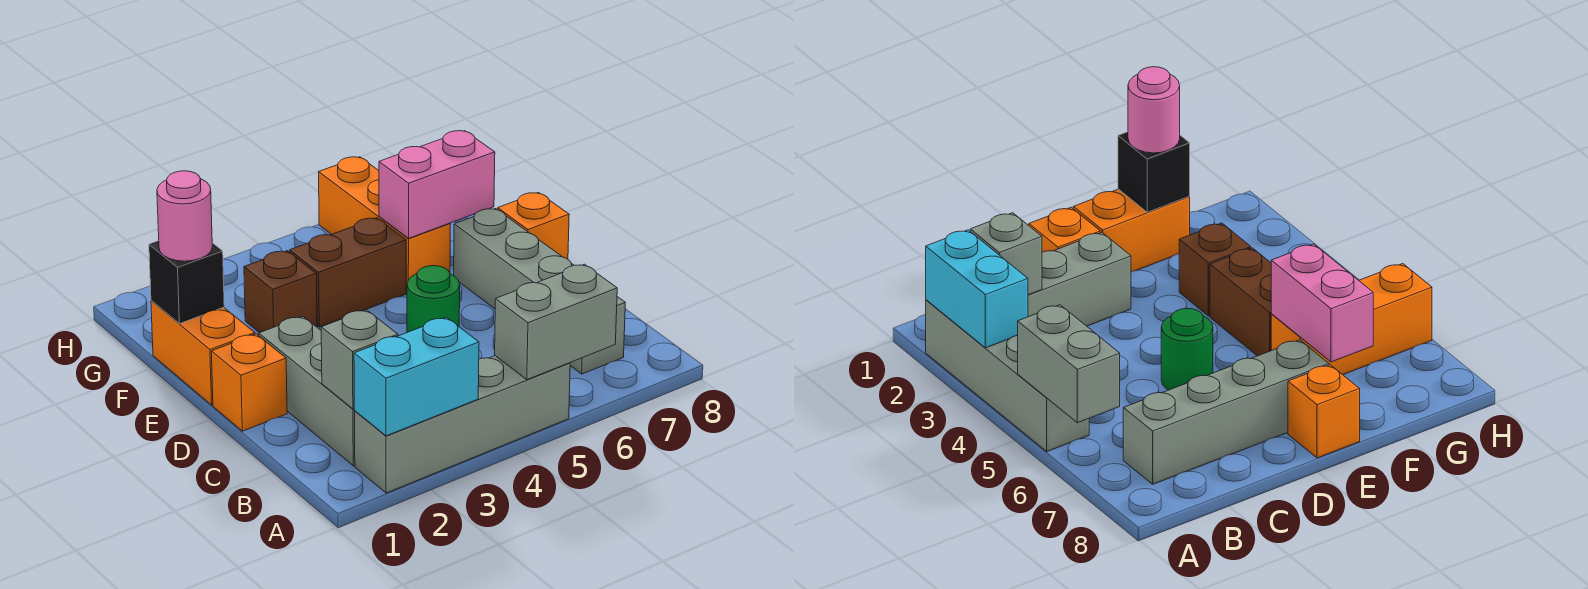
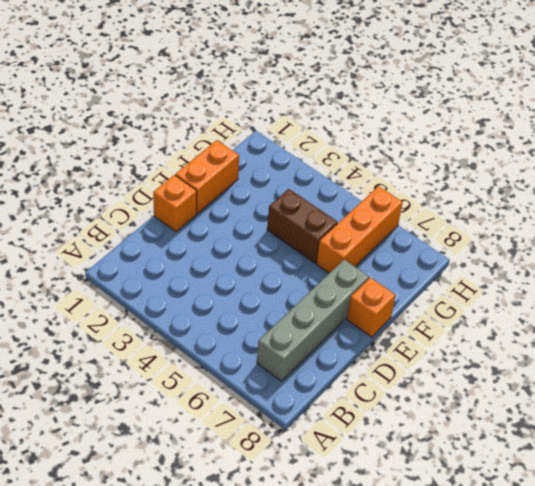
none -> grey 1x4 brick [355,356,570,493]
none -> grey 1x3 brick [259,317,355,466]
none -> green 1x1 round brick [407,266,460,332]

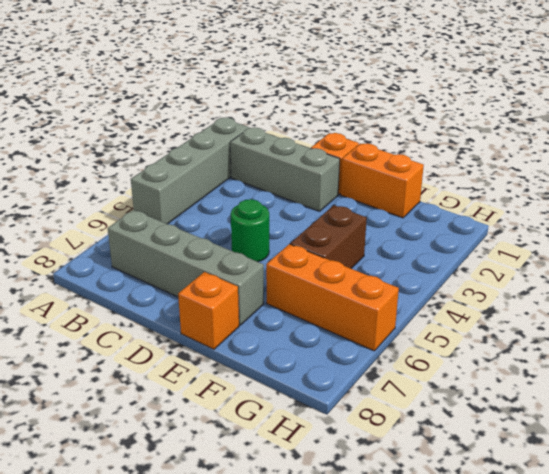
none -> brown 1x1 brick [244,251,317,333]
none -> cyan 1x2 brick [354,317,479,436]
none -> grey 1x2 brick [495,264,617,380]

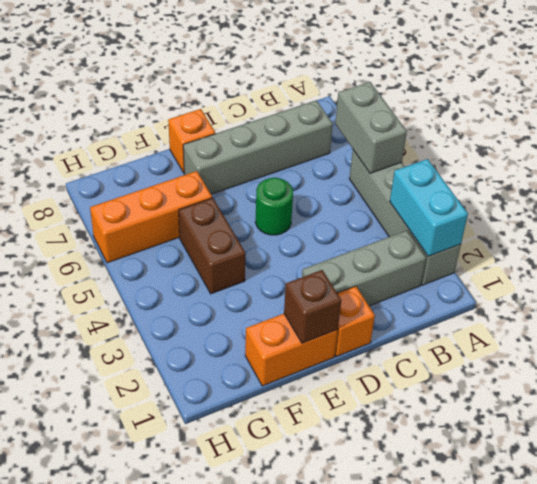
brown 1x1 brick [284,270,341,343] -> brown 1x1 brick moved to [244,251,317,333]
none -> grey 1x1 brick [321,310,398,409]
none -> black 1x1 brick [149,241,224,324]
none -> pink 1x2 brick [379,131,495,238]

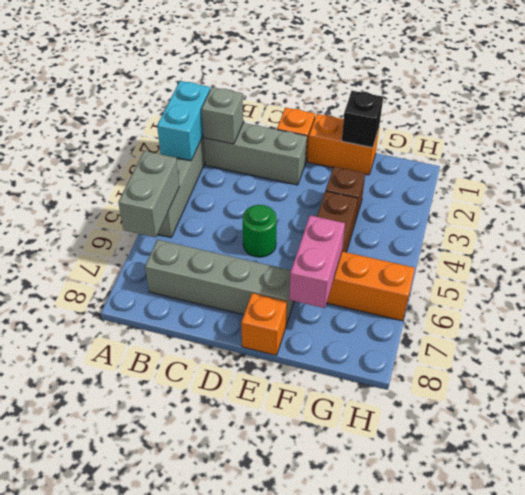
none -> pink 1x1 round brick [157,171,212,261]

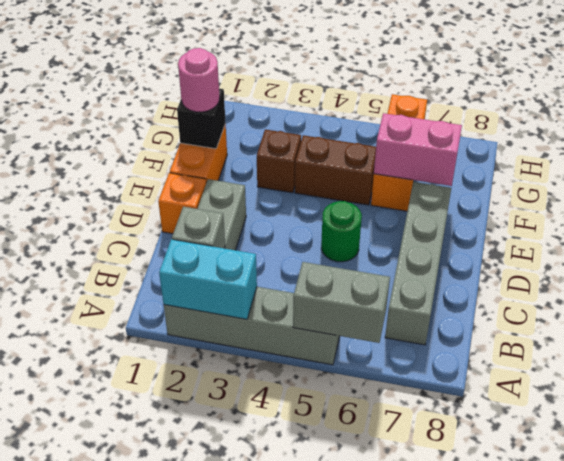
none -> orange 1x1 brick [498,193,569,259]

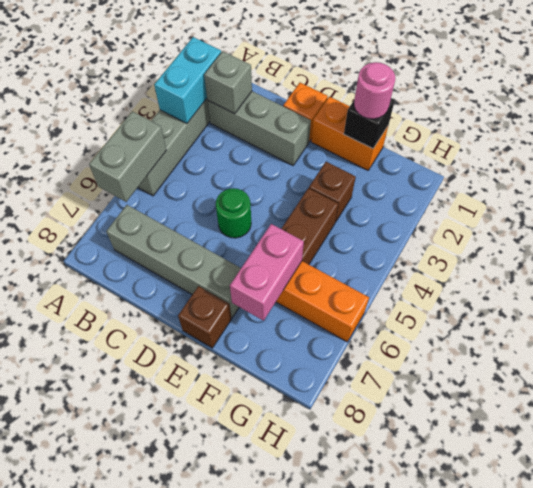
brown 1x1 brick [178,286,231,348] -> orange 1x1 brick [498,193,569,259]

